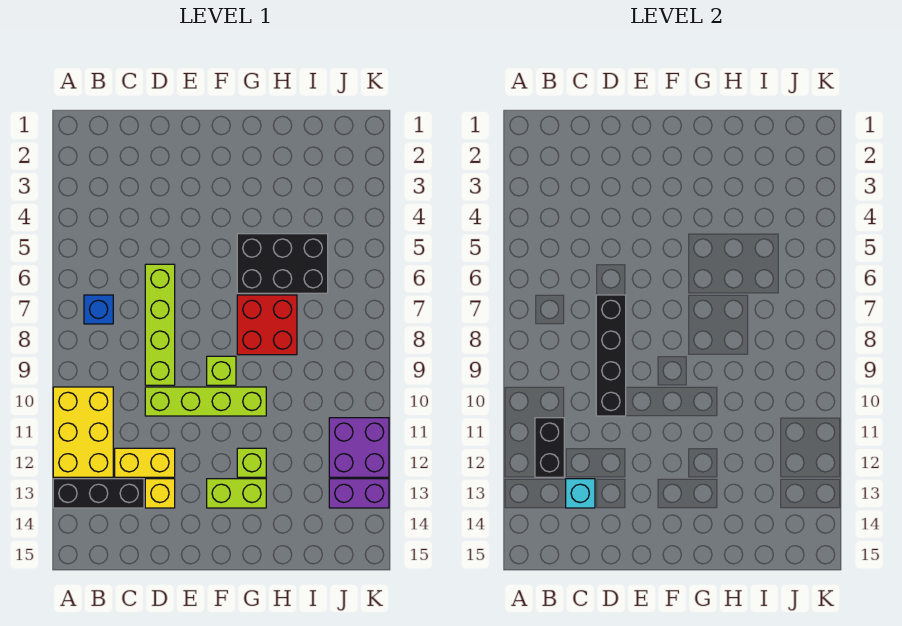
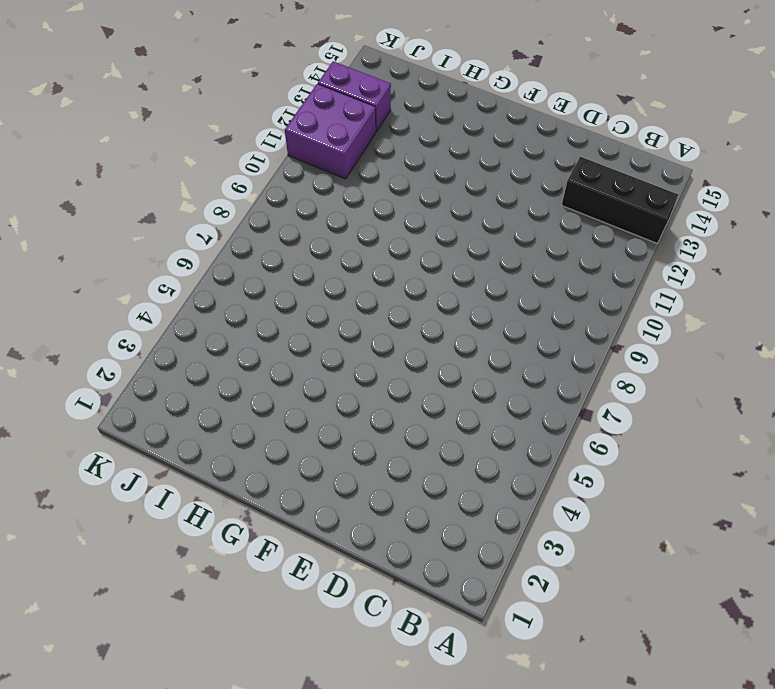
none -> yellow 2x3 brick [53,387,113,477]
none -> blue 1x1 brick [84,295,113,324]
none -> yellow 1x2 brick [115,448,175,477]

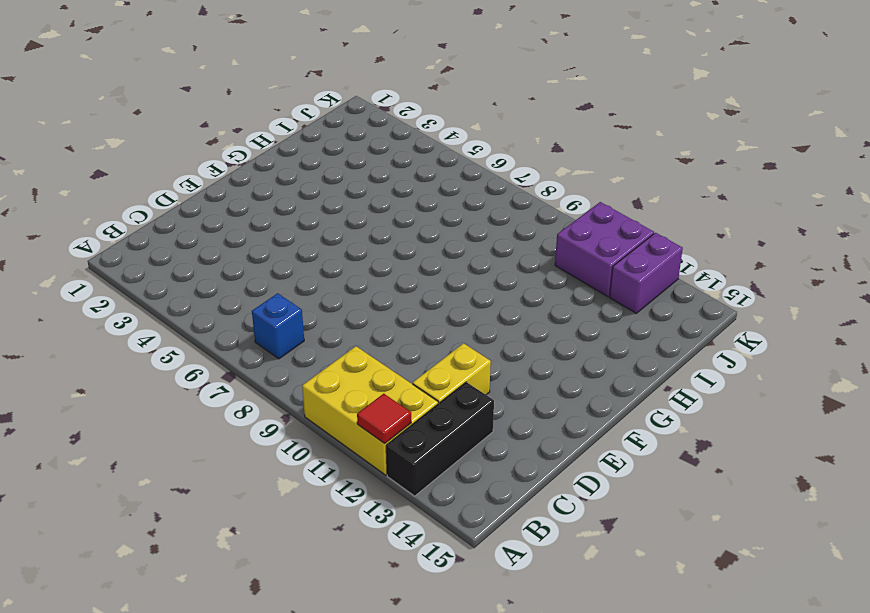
red 1x1 tile [357,394,411,444] -> none
none -> lime 1x4 brick [145,264,175,385]
none -> lime 1x4 brick [145,387,266,416]
none -> yellow 1x1 brick [145,479,175,508]

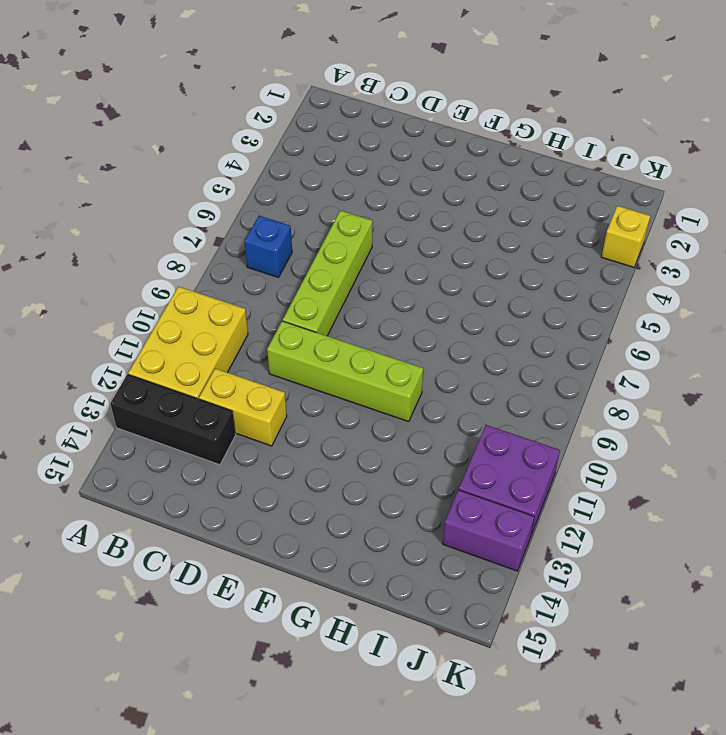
yellow 1x1 brick [602,206,650,267] -> yellow 1x1 brick moved to [145,479,175,508]
none -> lime 1x1 brick [207,356,236,385]
none -> lime 1x2 brick [207,479,266,508]
none -> black 2x3 brick [237,234,328,293]

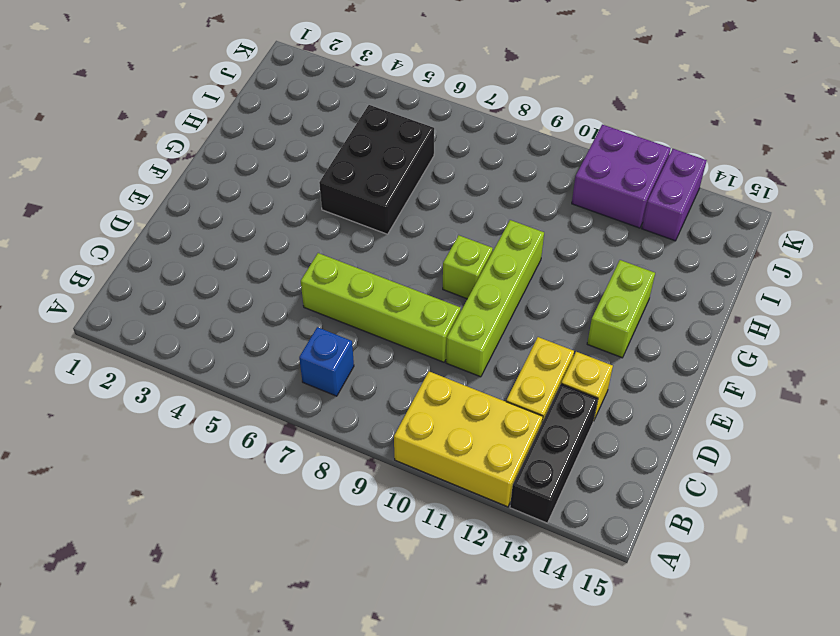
none -> red 2x2 brick [237,295,297,355]
none -> lime 1x1 brick [237,448,266,477]
none -> black 1x2 brick [535,418,564,477]

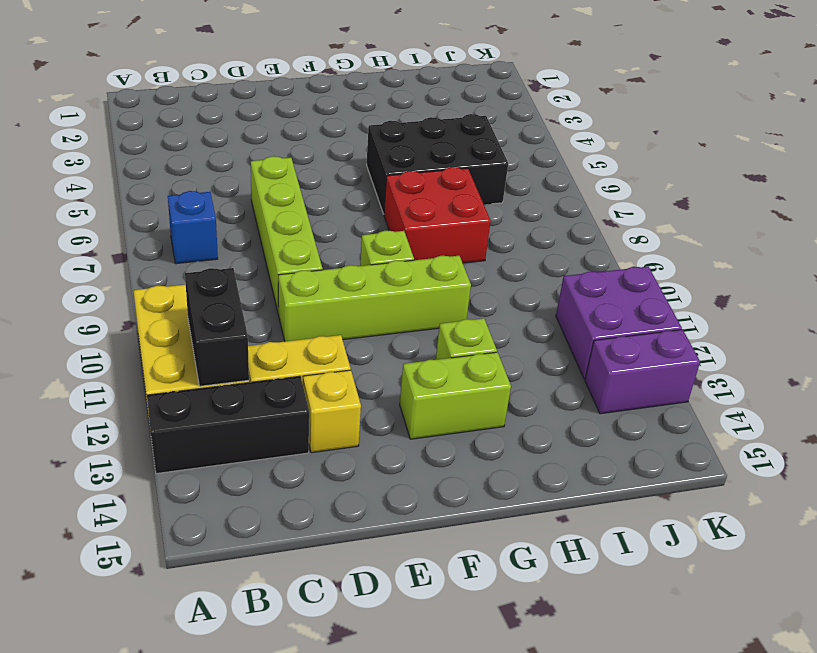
none -> cyan 1x1 brick [566,479,595,508]
none -> black 1x4 brick [596,295,626,416]

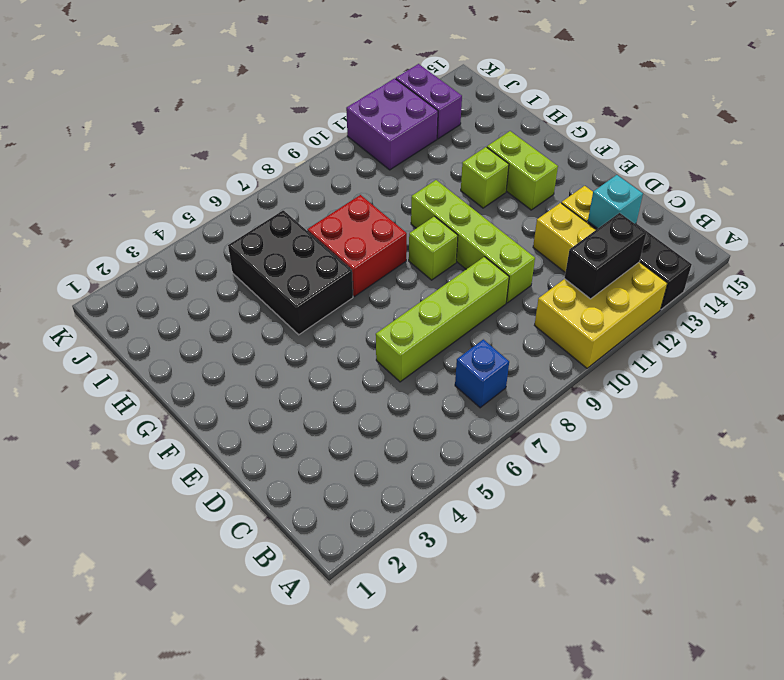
none -> black 1x4 brick [596,295,626,416]

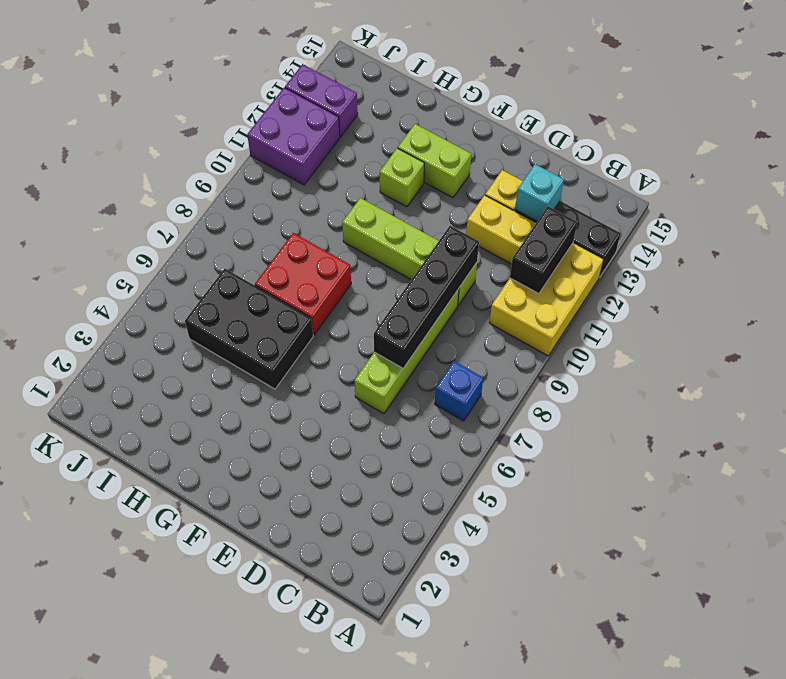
none -> lime 1x1 brick [207,356,236,385]

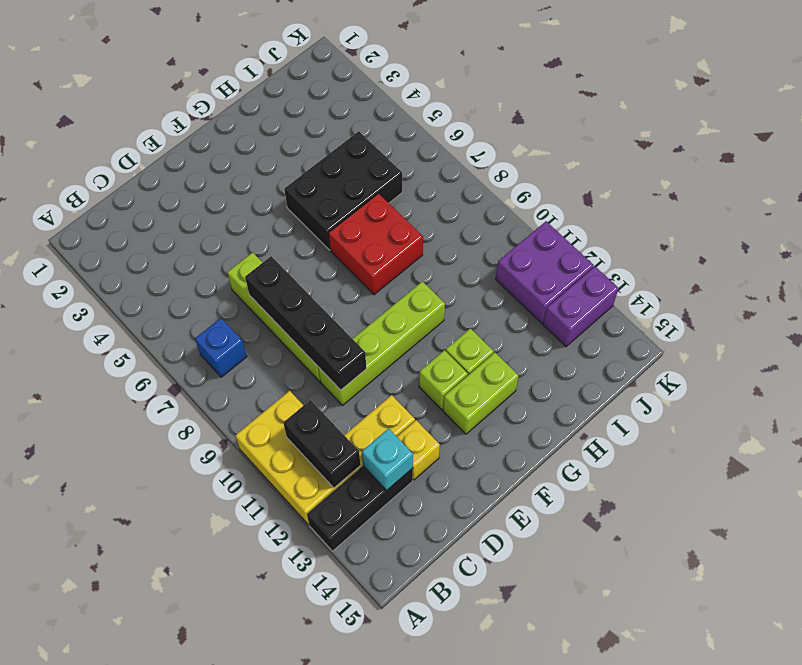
lime 1x1 brick [419,350,468,410] -> lime 1x1 brick moved to [207,356,236,385]

